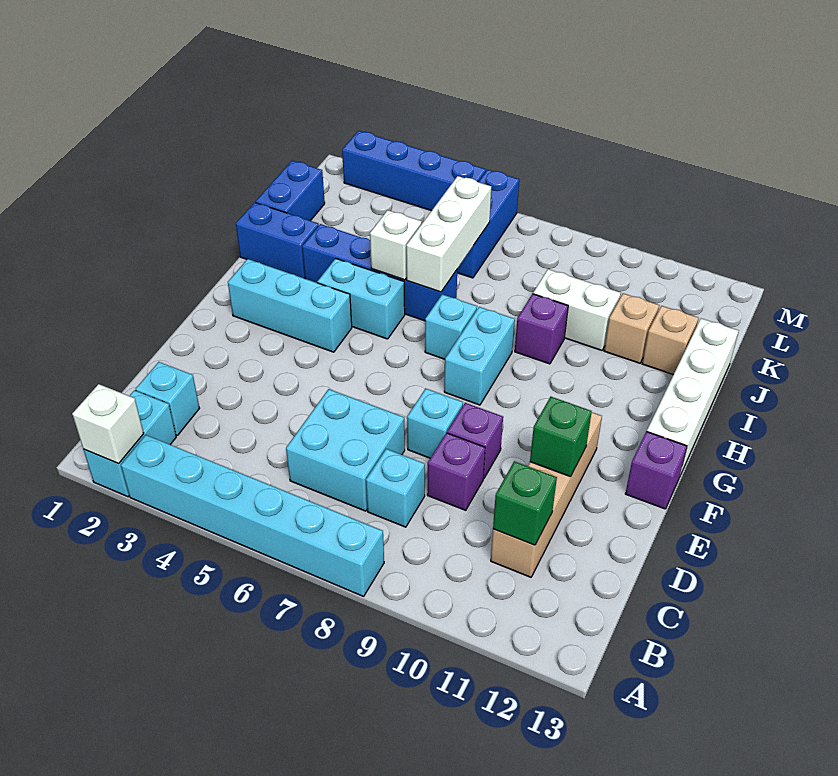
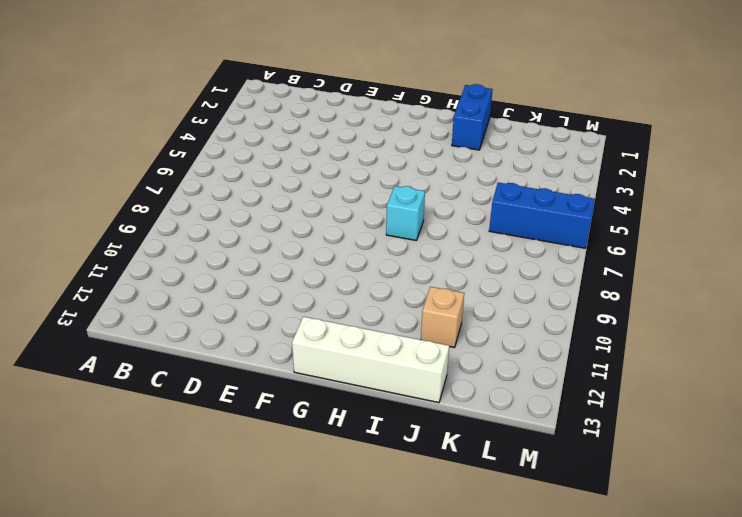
none -> cyan 1x2 brick [83,390,176,497]
none -> cyan 1x6 brick [121,435,384,596]
none -> cyan 1x1 brick [136,362,200,435]

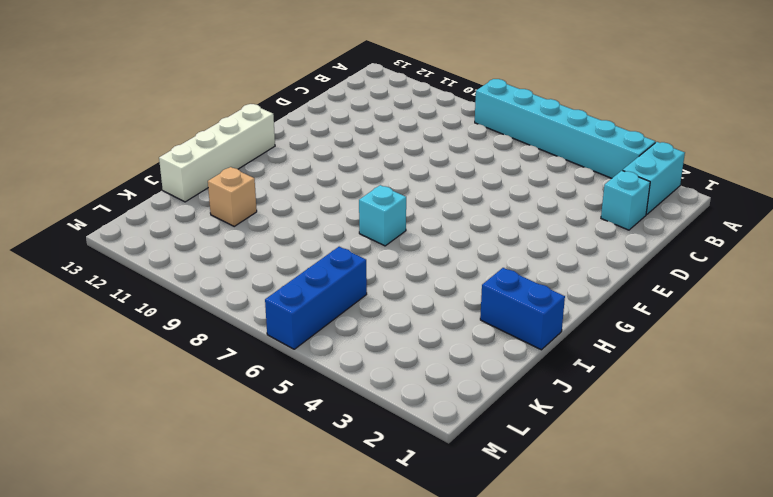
none -> cyan 2x2 brick [286,389,405,511]
none -> cyan 1x1 brick [366,449,425,527]
none -> tan 1x4 brick [491,412,602,577]

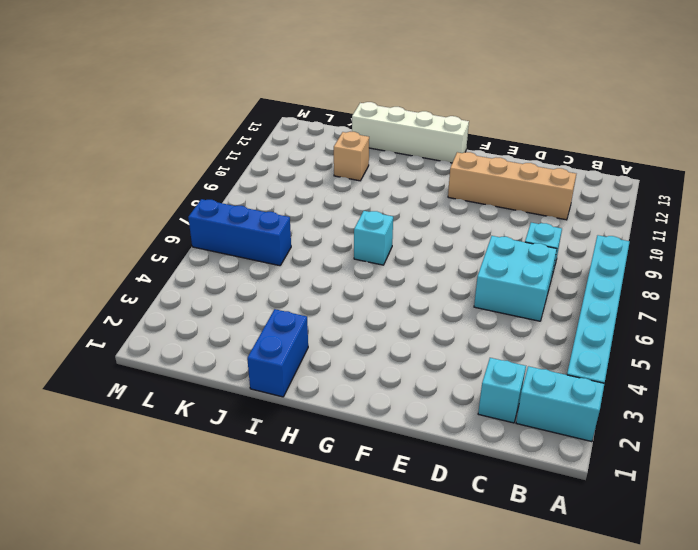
none -> purple 1x1 brick [427,433,485,510]
none -> cyan 1x1 brick [407,388,463,458]
none -> purple 1x1 brick [447,403,503,479]

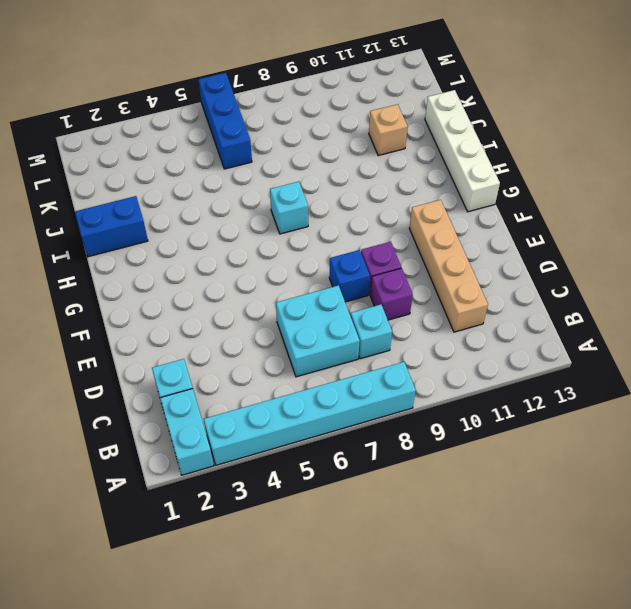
blue 1x1 brick [329,250,370,302] -> cyan 1x1 brick [407,388,463,458]
none -> purple 1x1 brick [625,432,687,509]
none -> cyan 1x3 brick [228,259,352,352]
none -> cyan 1x2 brick [444,307,515,405]

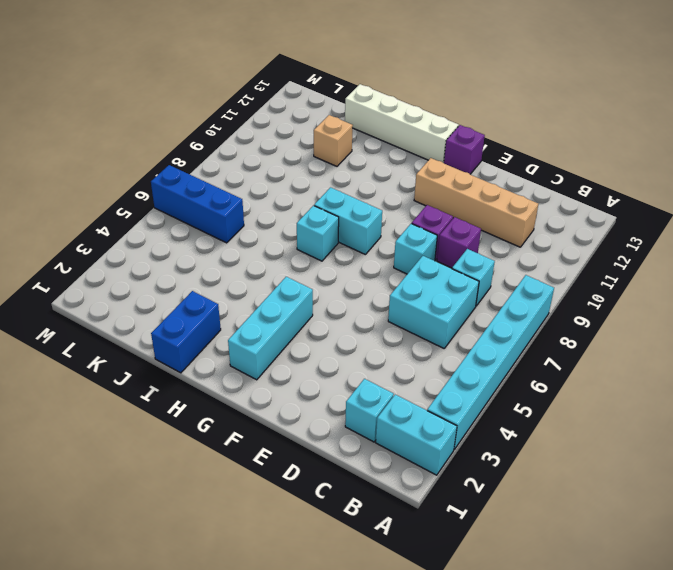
none -> cyan 1x2 brick [317,258,405,339]
none -> blue 1x4 brick [302,224,457,321]
none -> purple 1x1 brick [515,294,568,364]

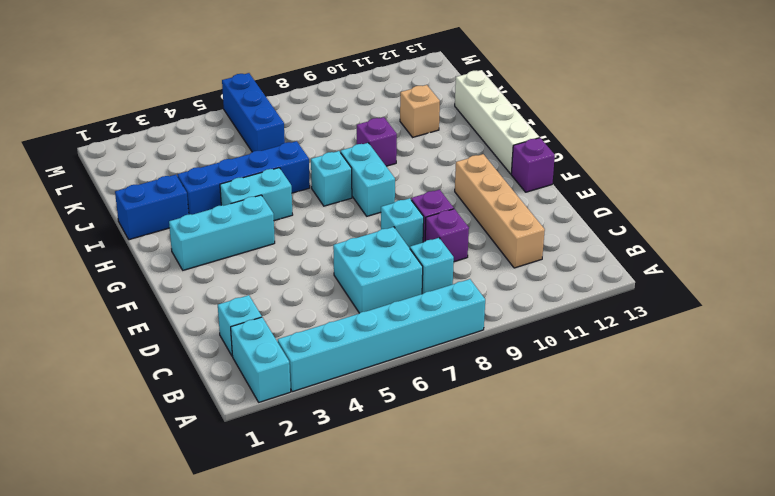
none -> blue 1x2 brick [255,161,325,221]
none -> white 1x2 brick [533,269,621,350]
none -> tan 1x1 brick [642,306,698,375]

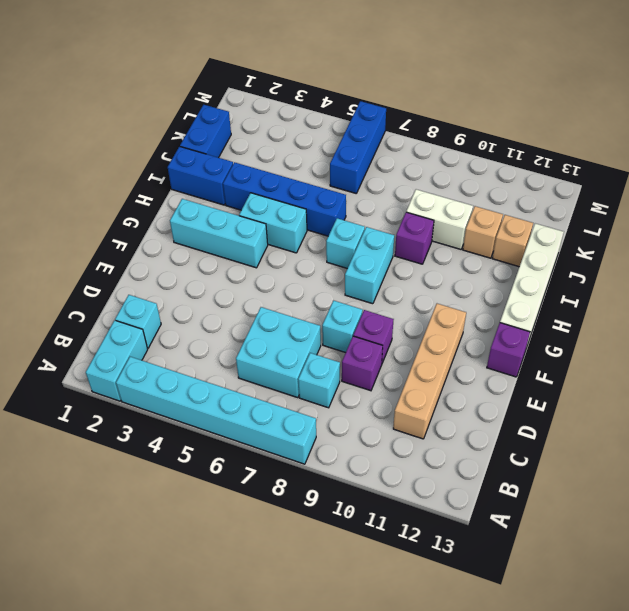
none -> blue 1x4 brick [342,131,486,211]
none -> white 1x1 brick [72,384,144,464]
none -> green 1x1 brick [493,461,557,545]

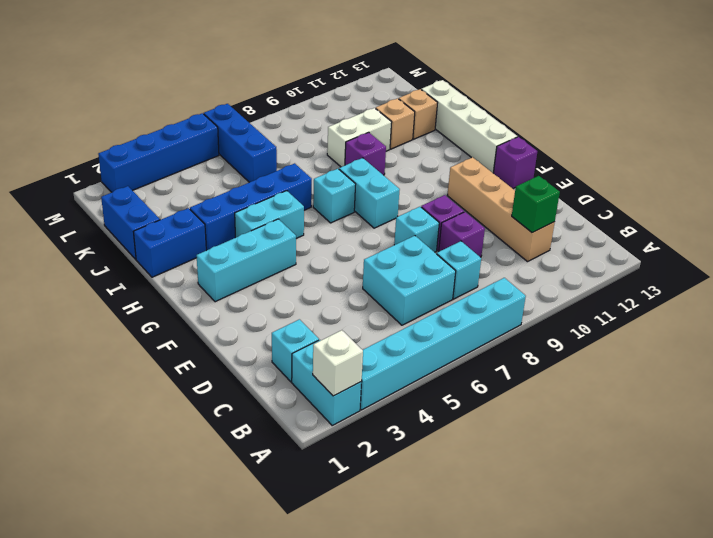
none -> green 1x1 brick [530,397,592,477]
none -> white 1x1 brick [370,210,422,280]
none -> white 1x3 brick [406,176,491,292]

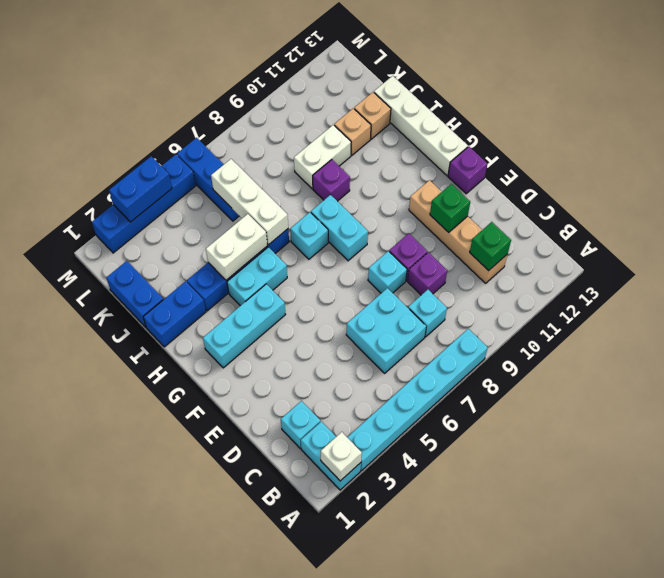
white 1x2 brick [206,214,267,280] -> white 1x1 brick [370,210,422,280]
blue 1x2 brick [109,156,172,222] -> none

